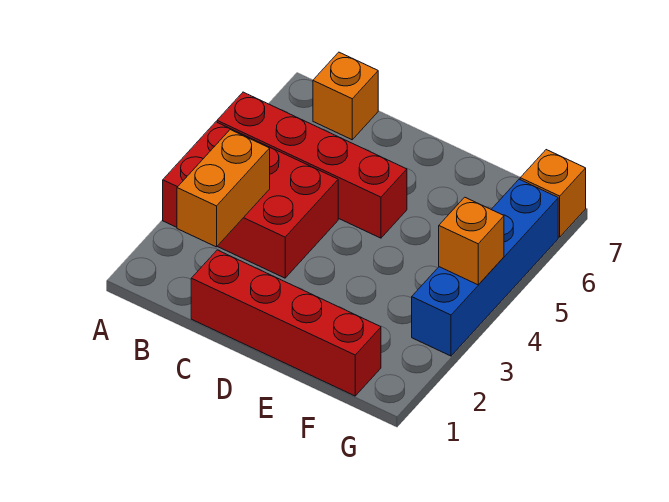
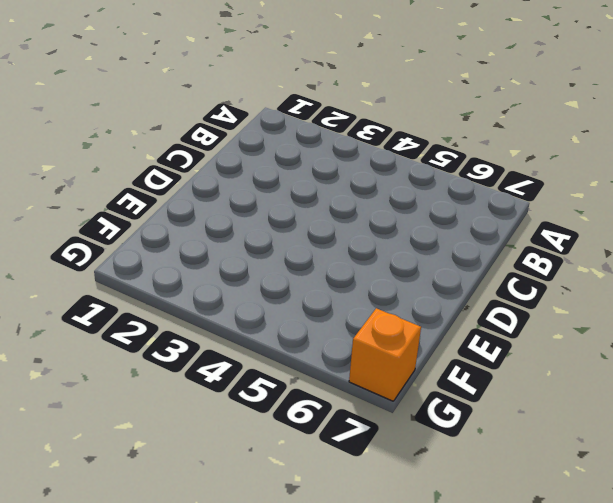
none -> red 2x3 brick [163,122,338,278]
none -> red 1x4 brick [217,92,407,238]

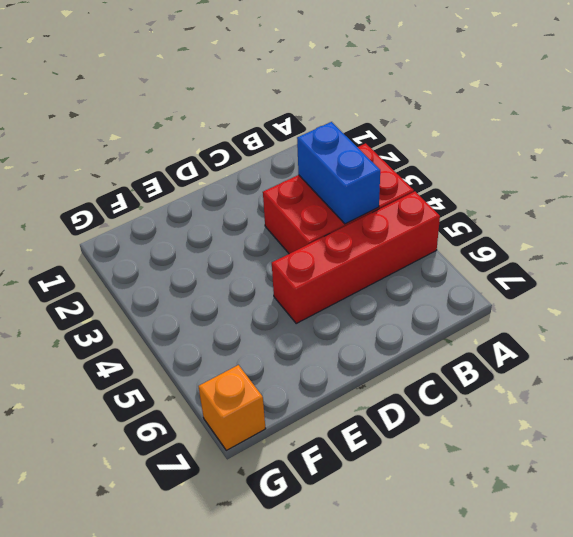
blue 1x2 brick [297,122,380,224] -> orange 1x2 brick [177,130,270,247]
none -> orange 1x1 brick [313,52,378,140]
none -> red 1x4 brick [191,250,381,396]

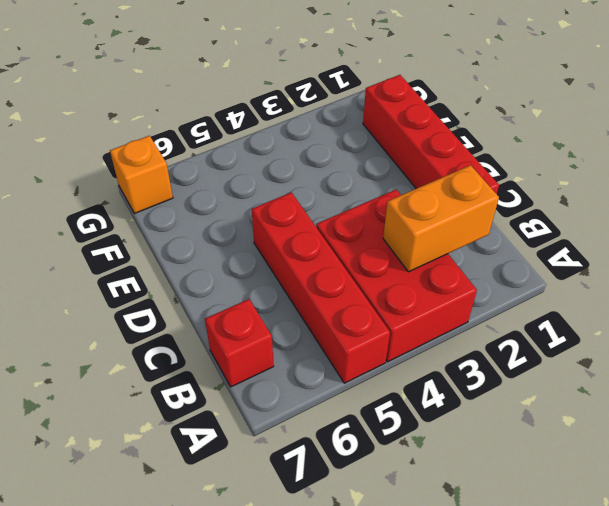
red 1x1 brick [205,299,274,387] -> orange 1x1 brick [313,52,378,140]
none -> blue 1x4 brick [412,179,558,356]
none -> orange 1x1 brick [439,197,504,285]

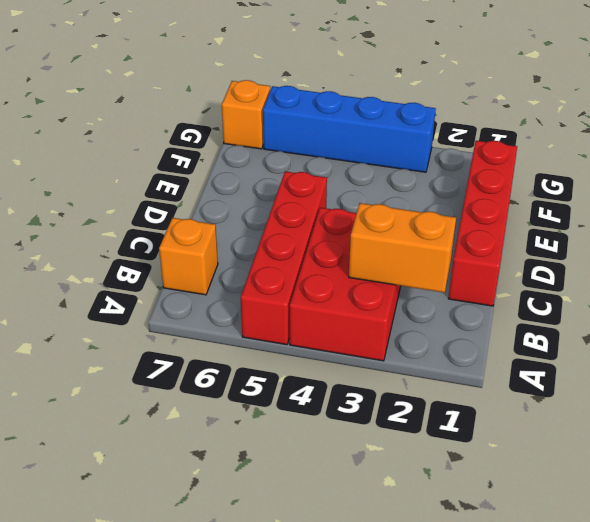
none -> orange 1x1 brick [439,197,504,285]

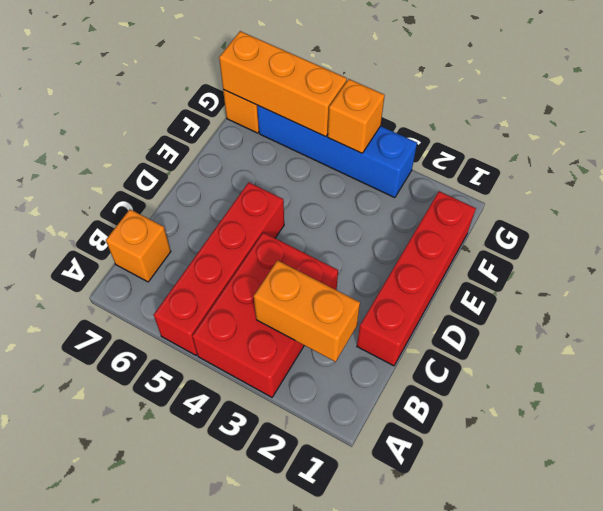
orange 1x3 brick [219,31,347,137] -> none

